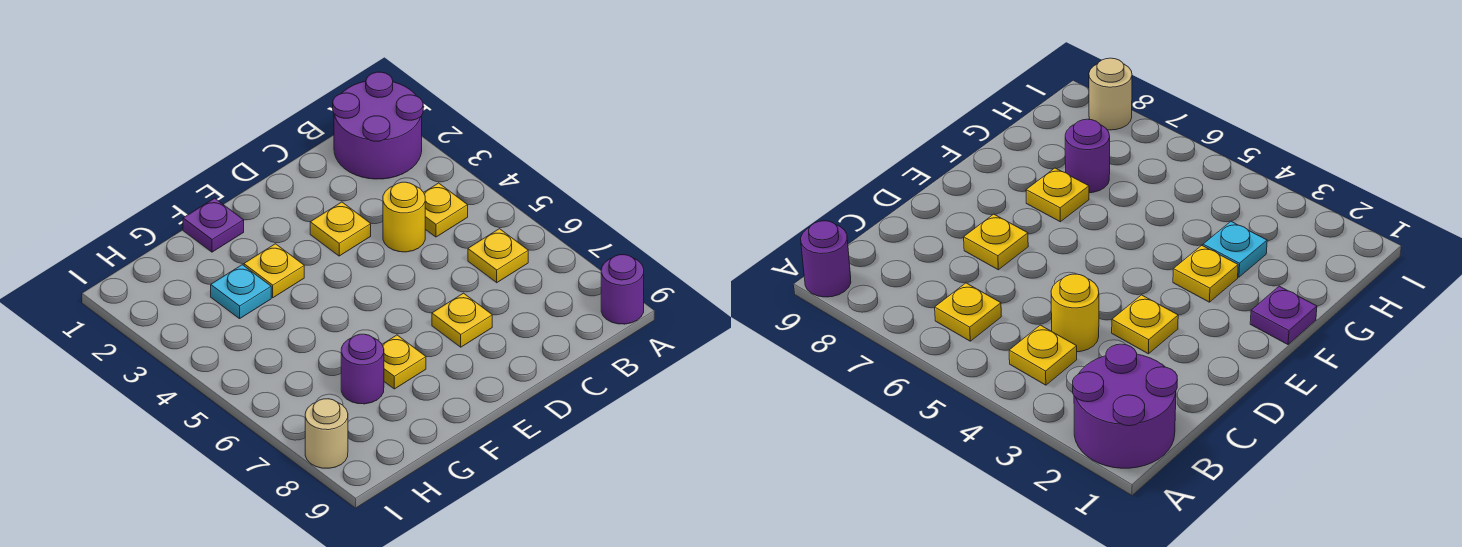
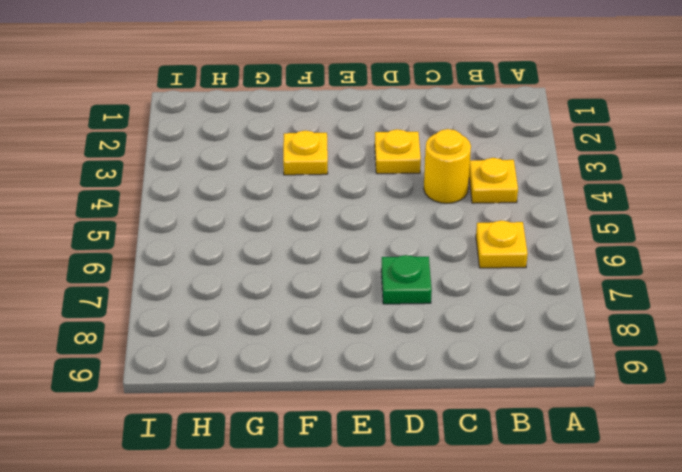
green 1x1 plate [381,255,432,304] -> yellow 1x1 plate [432,293,492,347]
none -> purple 2x2 round brick [333,72,423,179]
none -> purple 1x1 round brick [601,255,644,324]
none -> purple 1x1 plate [183,198,244,252]

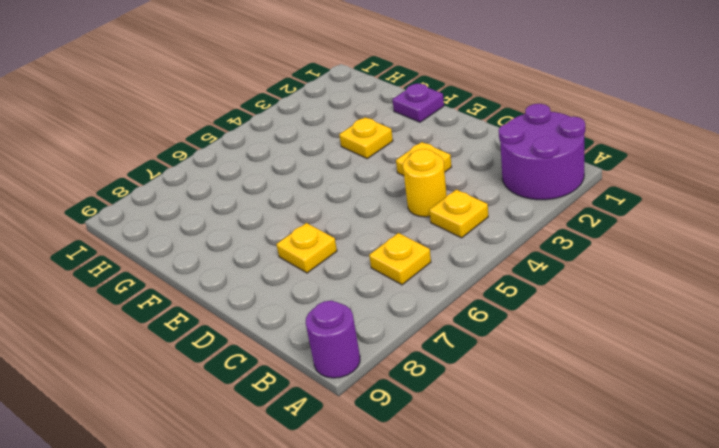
none -> yellow 1x1 plate [382,335,426,389]
none -> cyan 1x1 plate [211,265,271,319]
none -> purple 1x1 round brick [341,334,384,404]

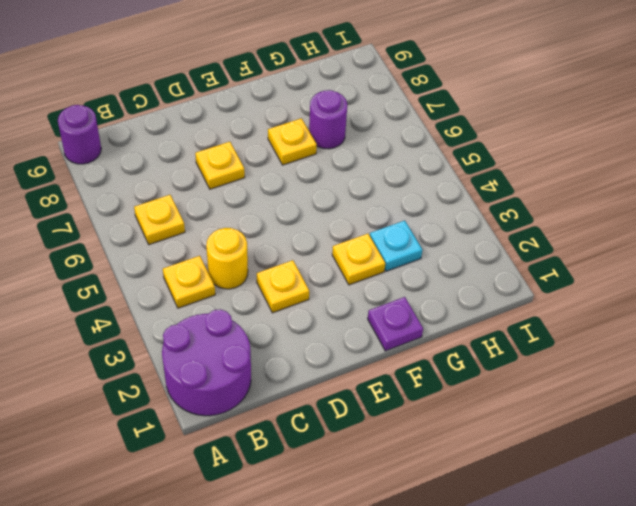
none -> tan 1x1 round brick [305,399,348,468]

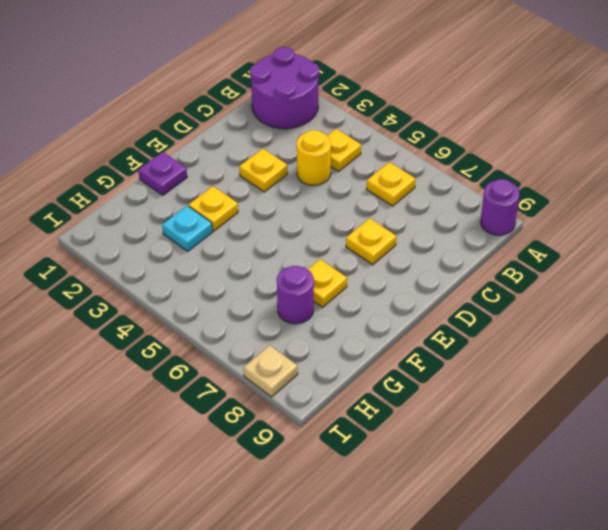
tan 1x1 plate [244,345,298,397] -> tan 1x1 round brick [305,399,348,468]

